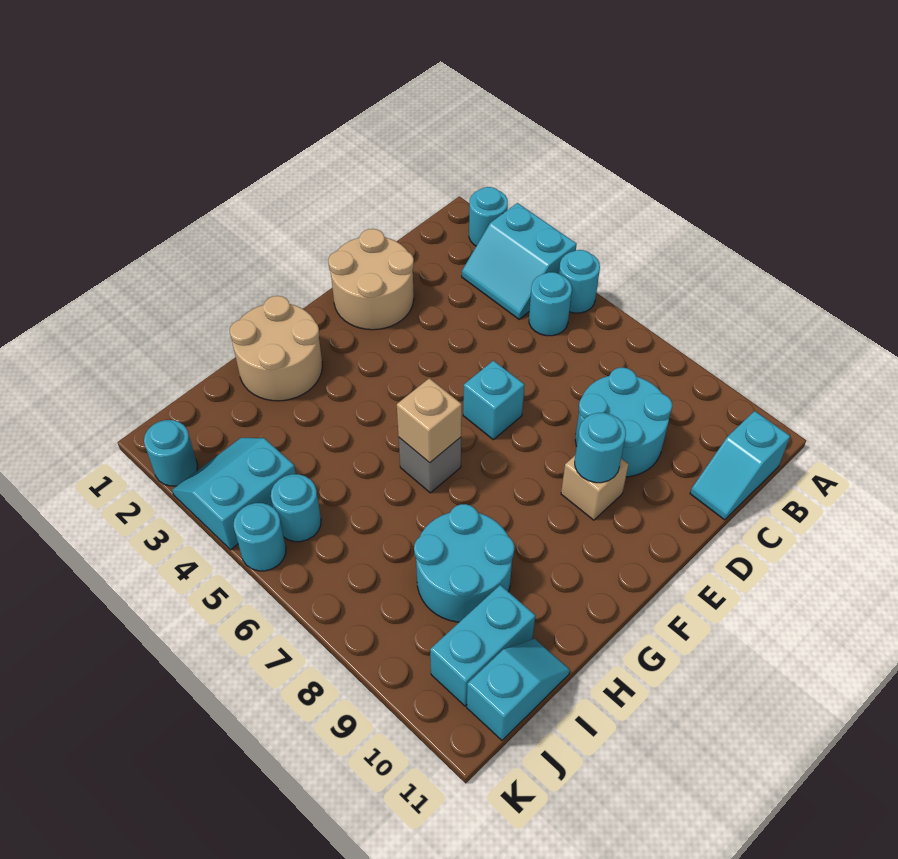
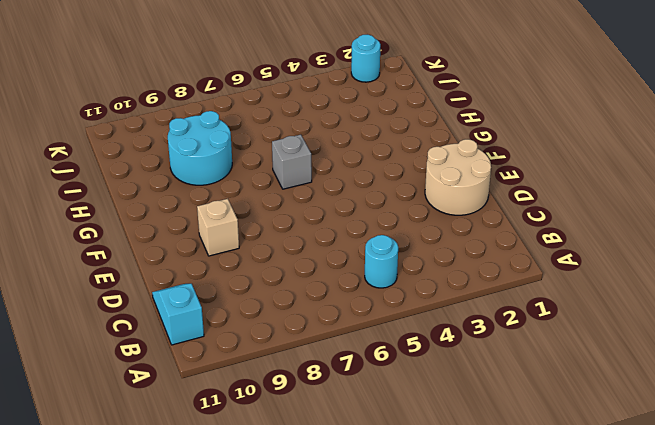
none -> cyan 1x1 round brick [469,187,508,246]
none -> cyan 2x2 slope [462,203,577,319]
none -> cyan 1x1 round brick [559,250,600,313]

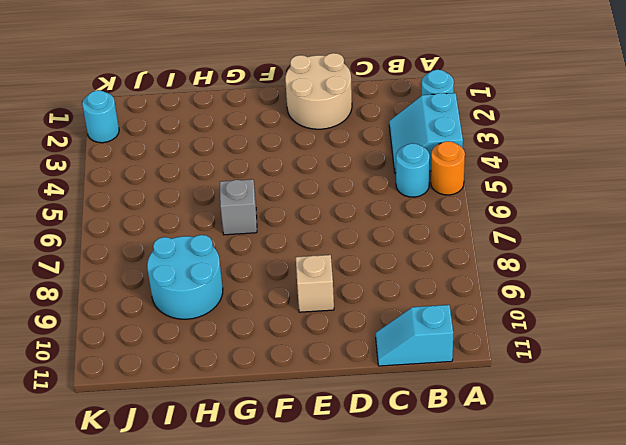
orange 1x1 round brick [431,141,465,195] -> cyan 1x1 round brick [559,250,600,313]
none -> cyan 2x2 round brick [575,367,672,477]
none -> cyan 1x1 brick [463,361,525,440]
none -> tan 2x2 round brick [230,296,322,401]

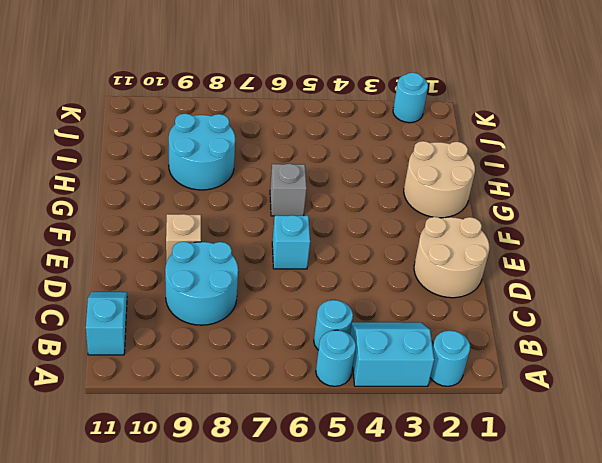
none -> cyan 1x2 brick [430,585,535,706]
none -> cyan 1x2 slope [467,639,570,740]
none -> cyan 2x2 slope [172,438,296,550]

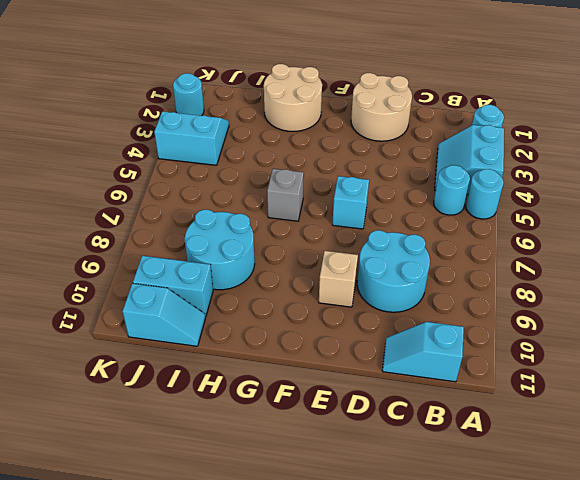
none -> cyan 1x1 round brick [271,474,321,542]
none -> cyan 1x1 round brick [233,503,286,571]
none -> cyan 1x1 round brick [575,413,626,483]

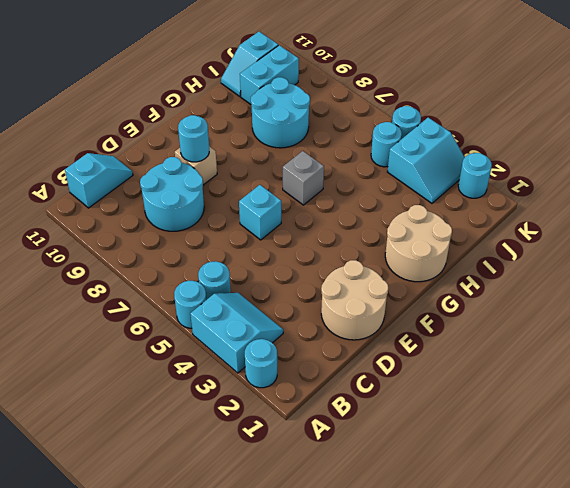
none -> tan 1x1 brick [397,378,462,463]

